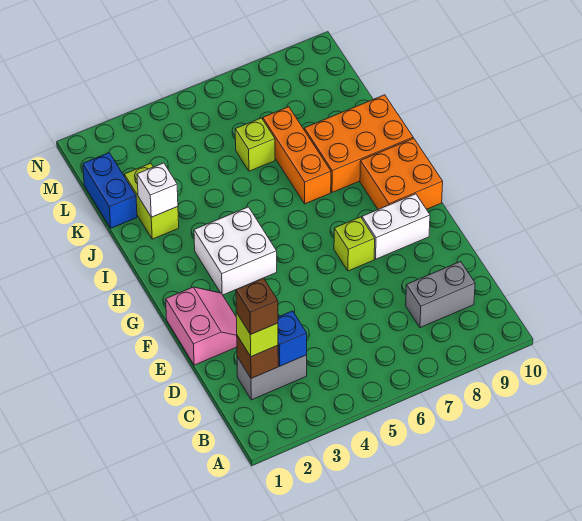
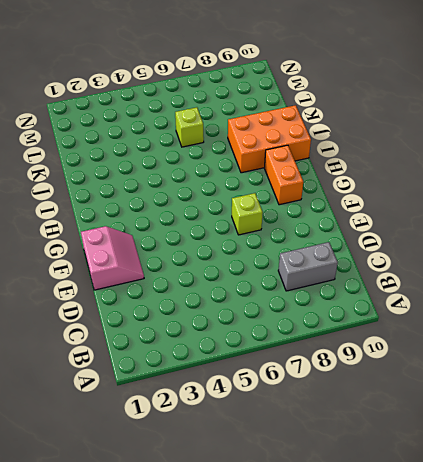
orange 1x2 brick [264,145,303,205] -> orange 2x2 brick [360,138,443,209]
none -> grey 1x2 brick [237,355,307,400]
none -> white 1x2 brick [362,194,430,259]
none -> white 2x2 brick [194,207,277,295]

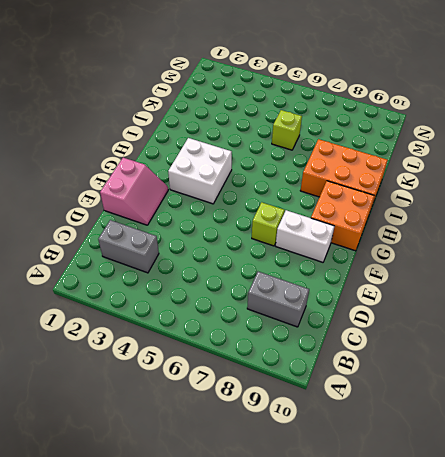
none -> orange 1x3 brick [263,107,331,204]
none -> lime 1x2 brick [124,163,179,239]
none -> blue 1x2 brick [83,153,137,228]

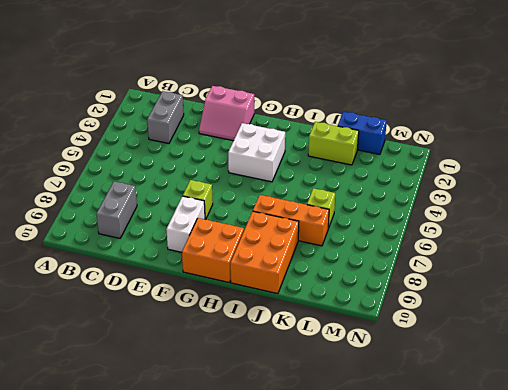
none -> brown 1x1 brick [237,336,278,378]
none -> blue 1x1 brick [278,311,307,366]
none -> white 1x1 brick [137,163,178,217]

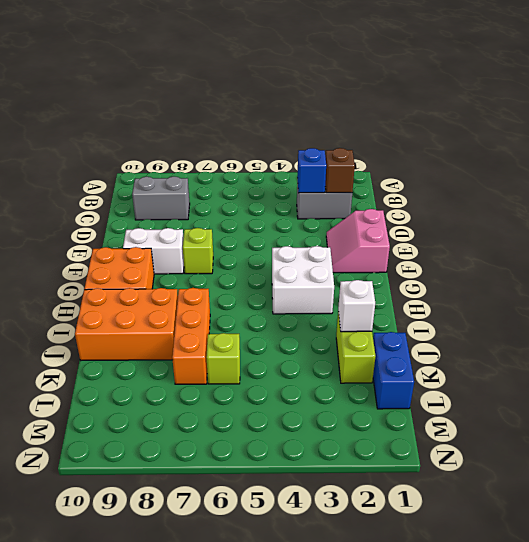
none -> lime 1x1 brick [236,313,278,356]
none -> brown 1x1 brick [236,278,278,335]

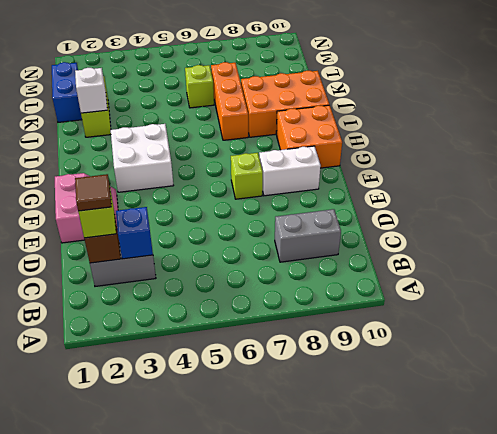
brown 1x1 tile [75,174,111,211] -> brown 1x1 brick [236,278,278,335]

